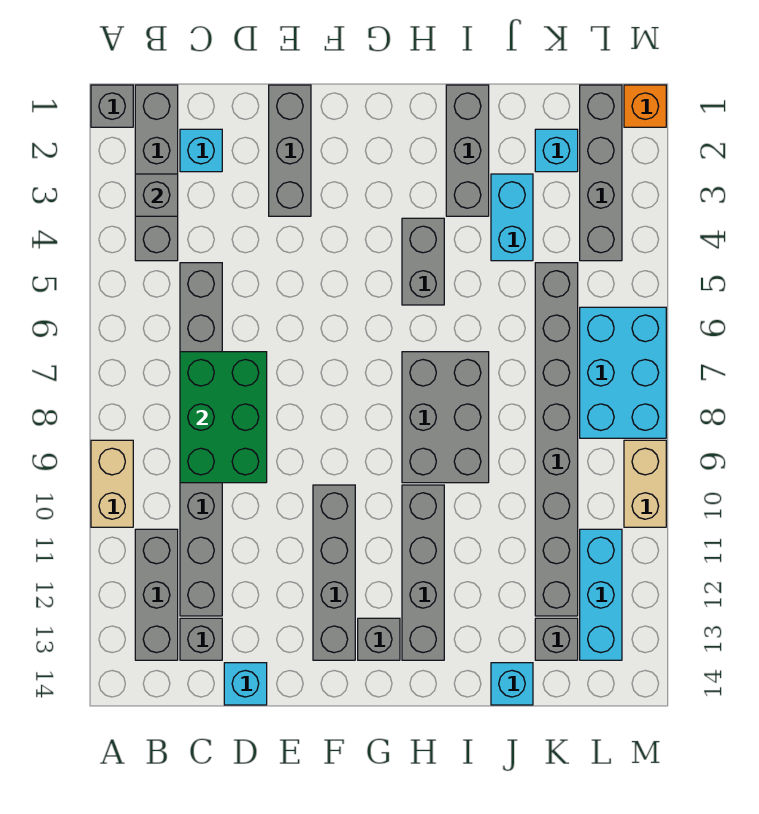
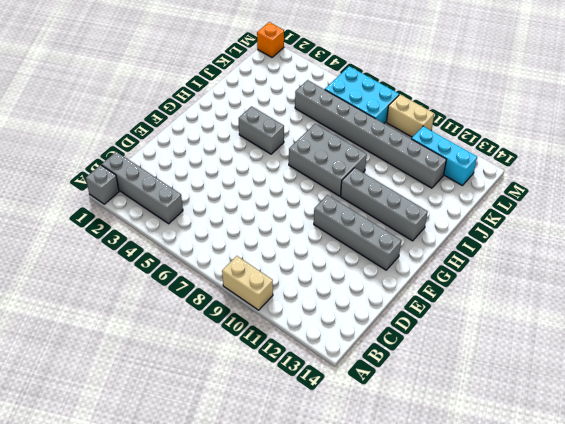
none -> grey 1x3 brick [135,529,178,660]
none -> cyan 1x1 brick [180,129,222,172]
none -> grey 1x8 brick [180,263,222,616]

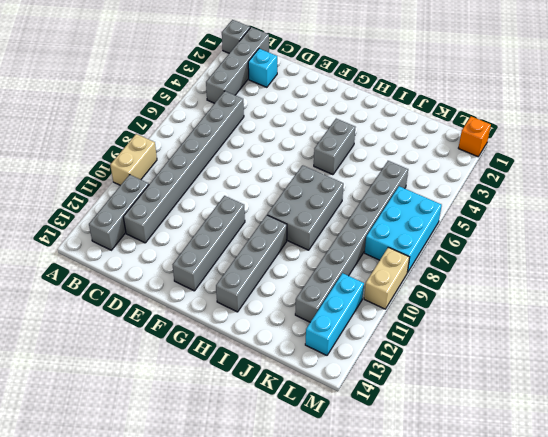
none -> grey 1x1 brick [180,618,222,660]
none -> cyan 1x1 brick [224,663,267,705]
none -> grey 1x3 brick [269,85,311,216]

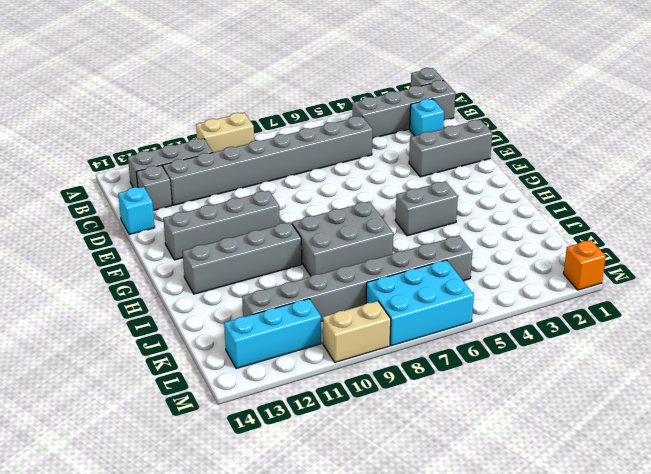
none -> grey 1x1 brick [358,618,400,660]
none -> grey 1x3 brick [446,85,489,216]
none -> cyan 1x2 brick [491,174,533,261]

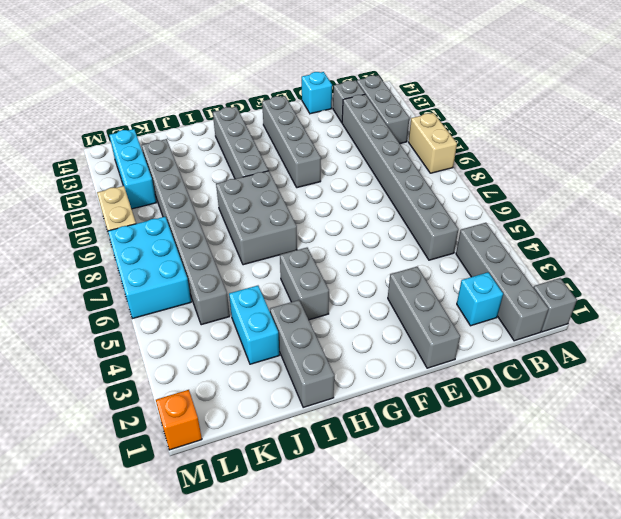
none -> grey 1x1 brick [358,618,400,660]
none -> cyan 1x1 brick [491,663,533,705]
none -> cyan 1x1 brick [535,129,578,172]

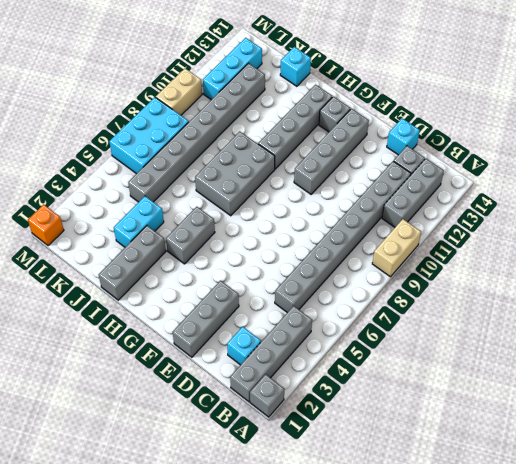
none -> cyan 1x1 brick [535,129,578,172]
none -> grey 1x1 brick [535,618,578,660]
none -> grey 1x4 brick [580,85,622,261]

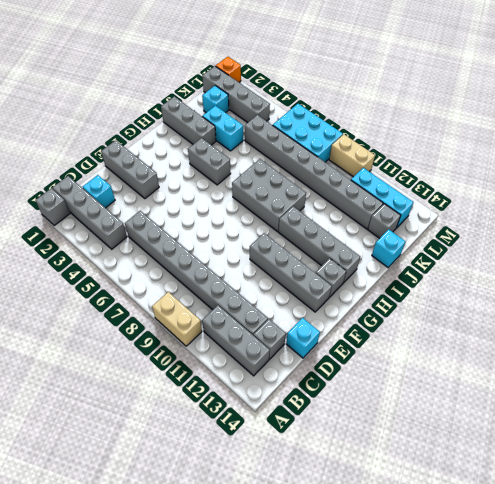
none -> grey 1x1 brick [135,174,178,216]
none -> green 2x3 brick [180,352,267,483]

